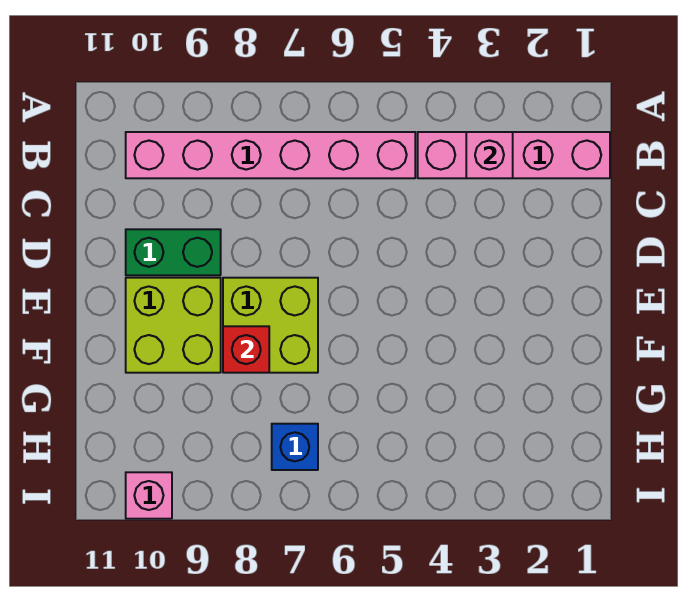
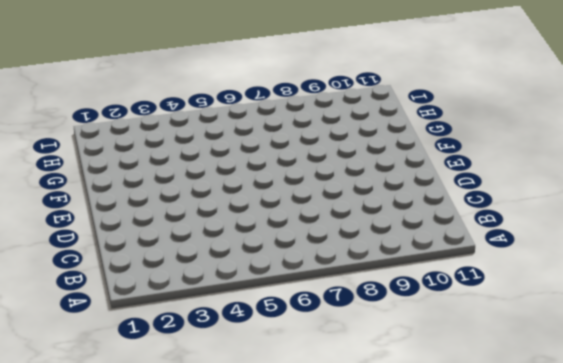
none -> pink 1x4 brick [418,132,610,178]
none -> pink 1x6 brick [126,132,415,178]

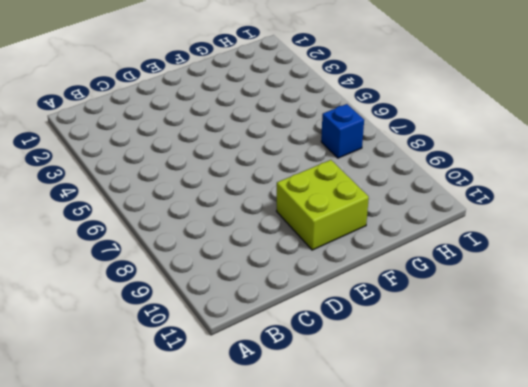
none -> pink 1x4 brick [418,132,610,178]
none -> pink 1x6 brick [126,132,415,178]

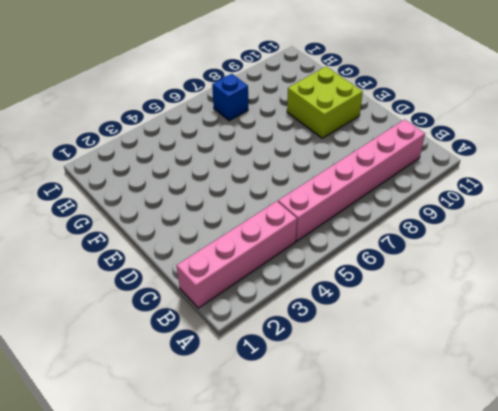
none -> green 1x2 brick [126,229,221,275]
none -> lime 2x2 brick [223,278,318,373]

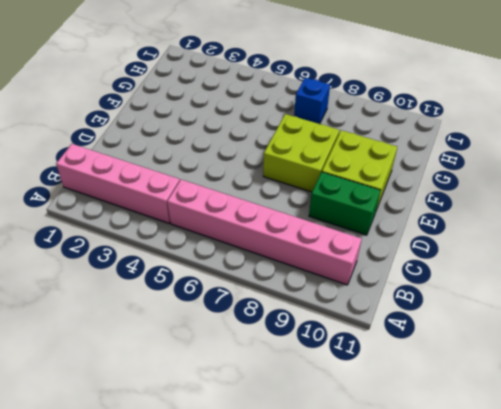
none -> pink 1x1 brick [126,472,172,519]
none -> pink 1x1 brick [466,132,513,178]

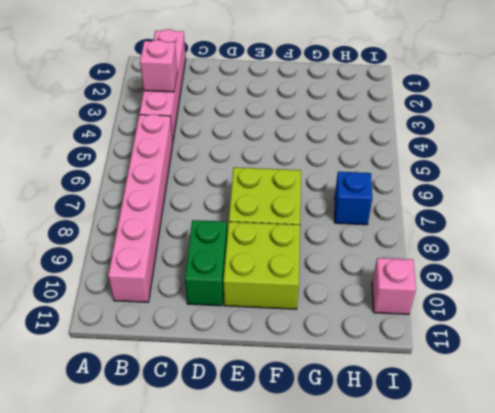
none -> red 1x1 brick [223,326,269,373]

